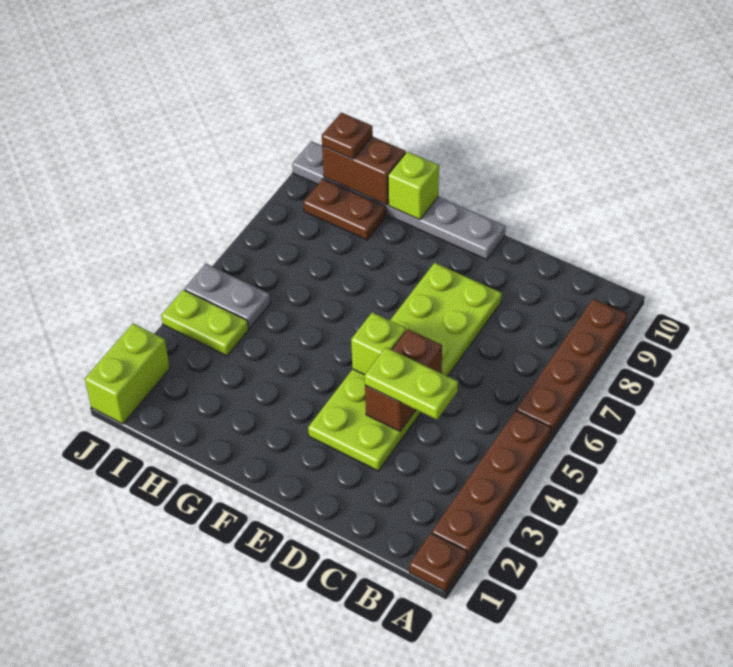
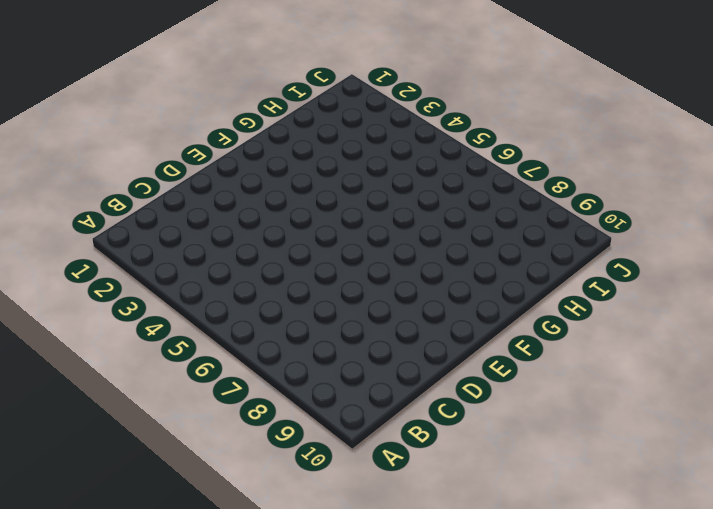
none -> brown 1x1 plate [410,533,467,591]
none -> brown 1x4 plate [432,411,551,559]
none -> brown 1x4 plate [517,299,627,435]

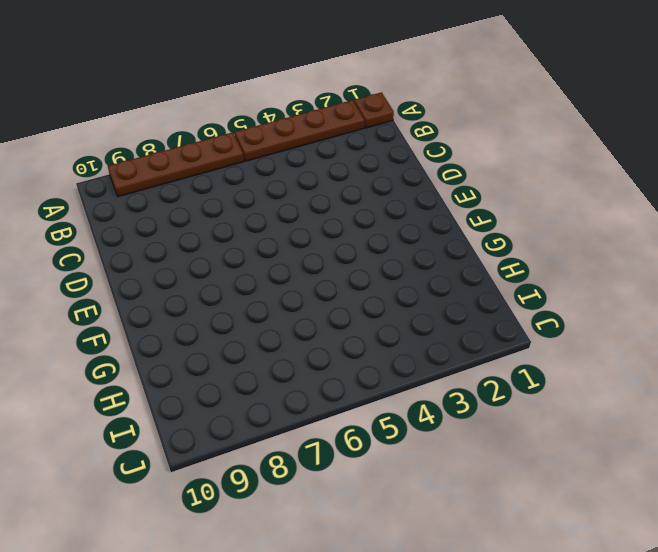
none -> lime 2x6 plate [308,263,502,471]
none -> grey 1x6 plate [292,141,506,260]
none -> brown 1x2 plate [303,179,386,240]

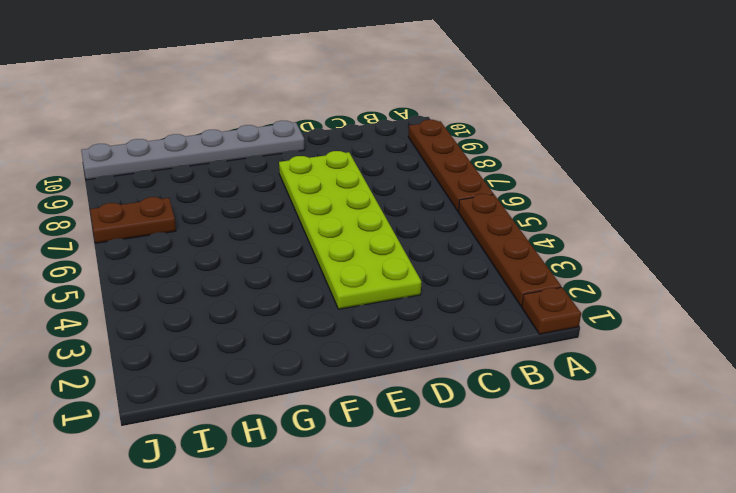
brown 1x2 plate [90,197,176,243] -> brown 1x2 plate moved to [303,179,386,240]
none -> lime 1x2 plate [161,290,248,356]
none -> grey 1x2 plate [184,264,270,329]
none -> lime 1x2 brick [85,324,170,424]

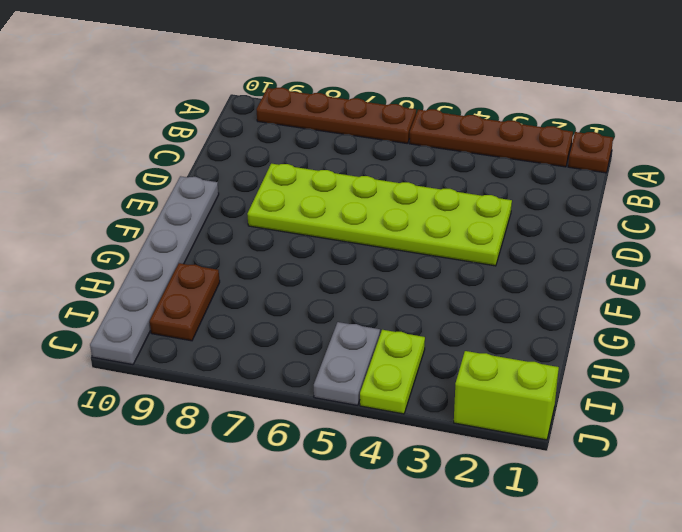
none -> brown 1x2 brick [365,329,442,431]
none -> lime 1x1 brick [351,312,406,375]
none -> lime 1x1 brick [388,152,439,220]

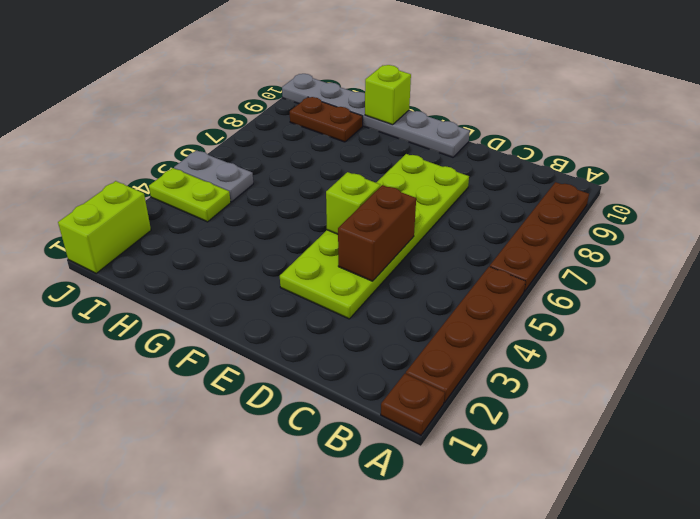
none -> brown 1x2 brick [322,137,406,205]
none -> lime 1x2 plate [365,347,458,420]
none -> brown 1x1 plate [322,113,373,159]

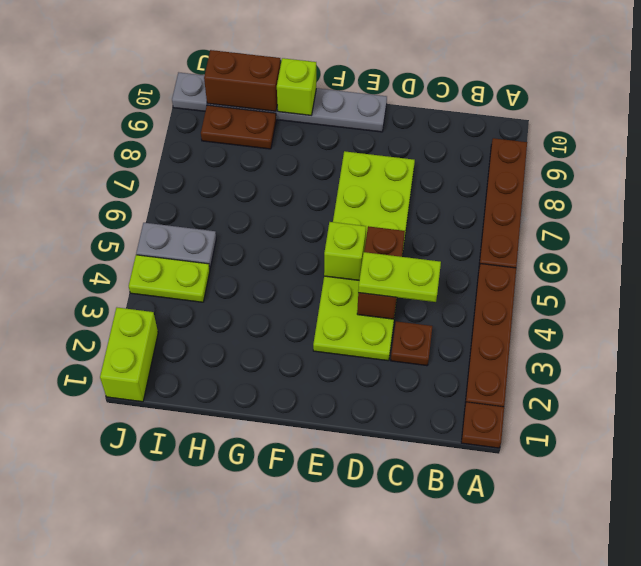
brown 1x1 plate [391,321,432,366] -> brown 1x1 plate moved to [322,113,373,159]

